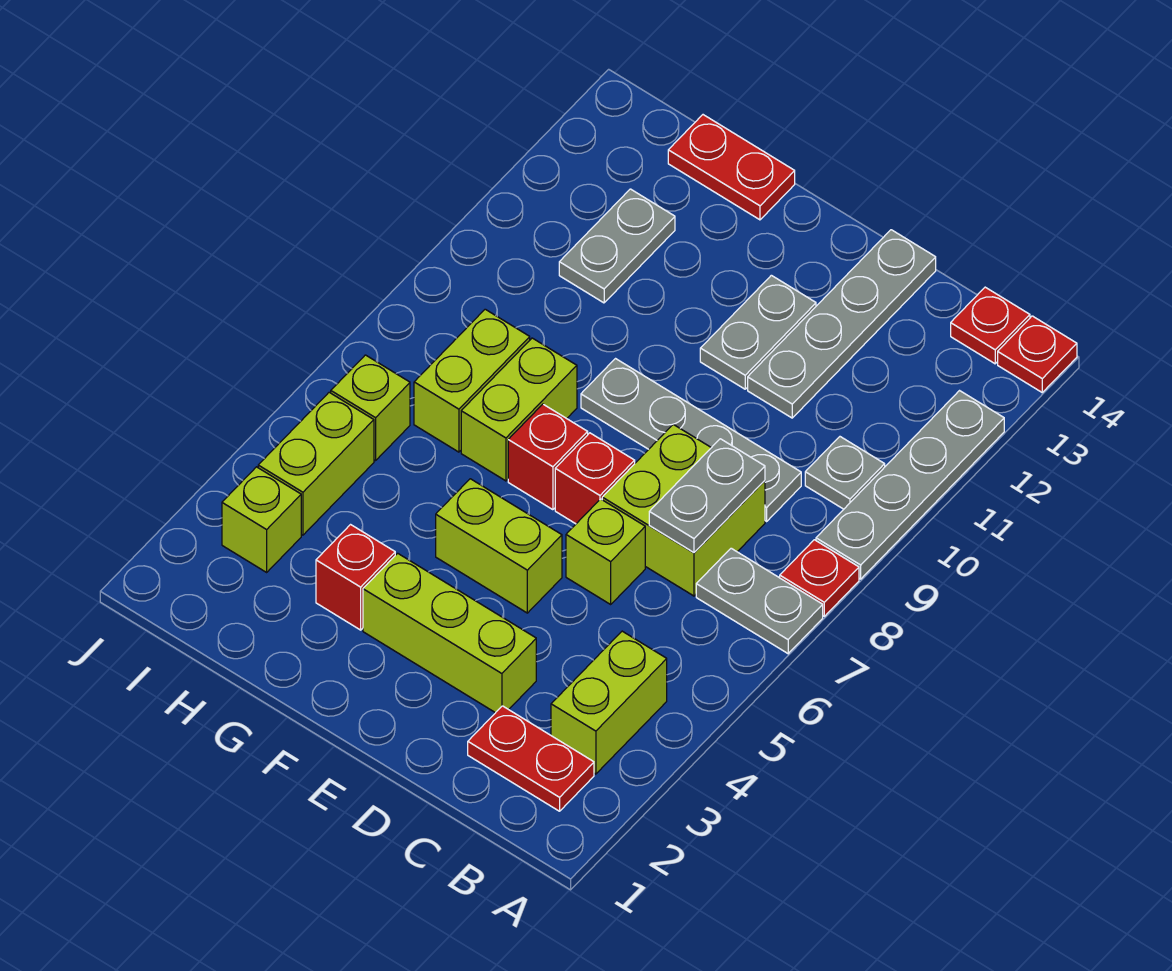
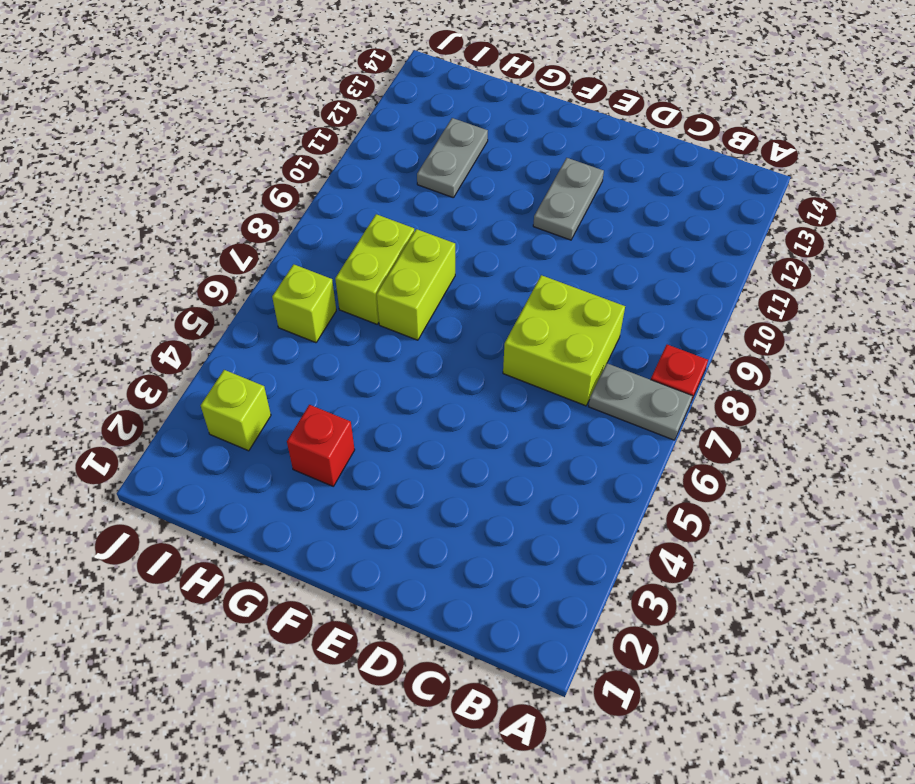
none -> grey 1x4 plate [816,391,1004,579]
none -> red 1x1 plate [998,316,1077,392]
none -> red 1x2 plate [468,706,594,811]

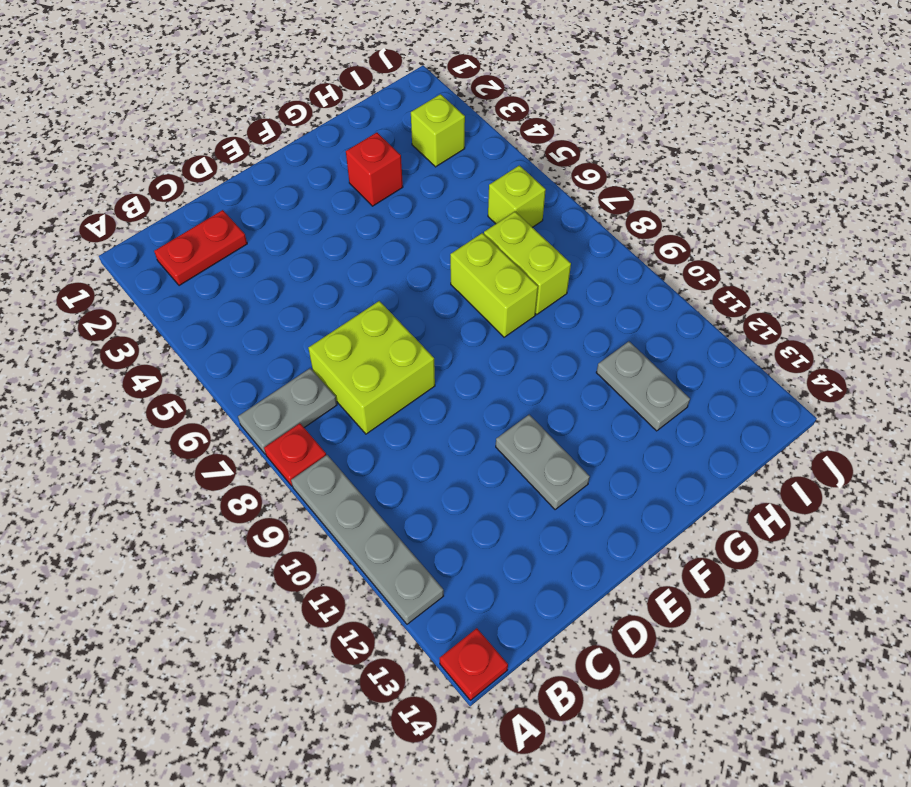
none -> lime 1x2 brick [551,631,667,774]
none -> grey 1x1 plate [805,437,885,509]
none -> red 1x1 plate [951,287,1030,364]

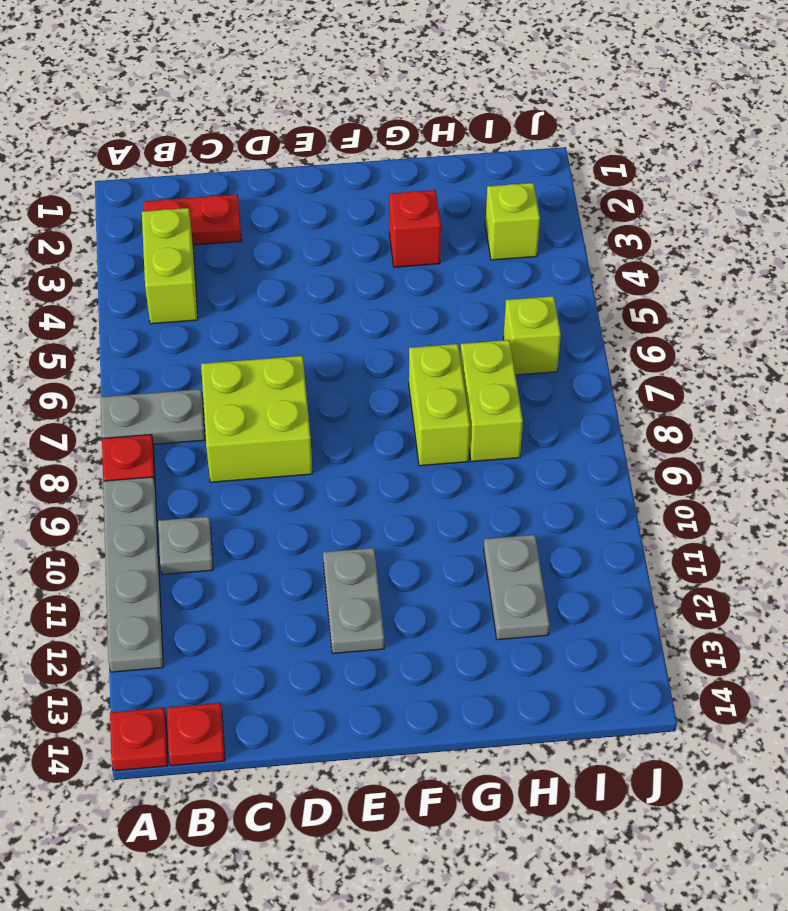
none -> grey 1x4 plate [581,359,801,521]
none -> lime 1x3 brick [363,553,536,713]
none -> lime 1x1 brick [566,499,645,604]

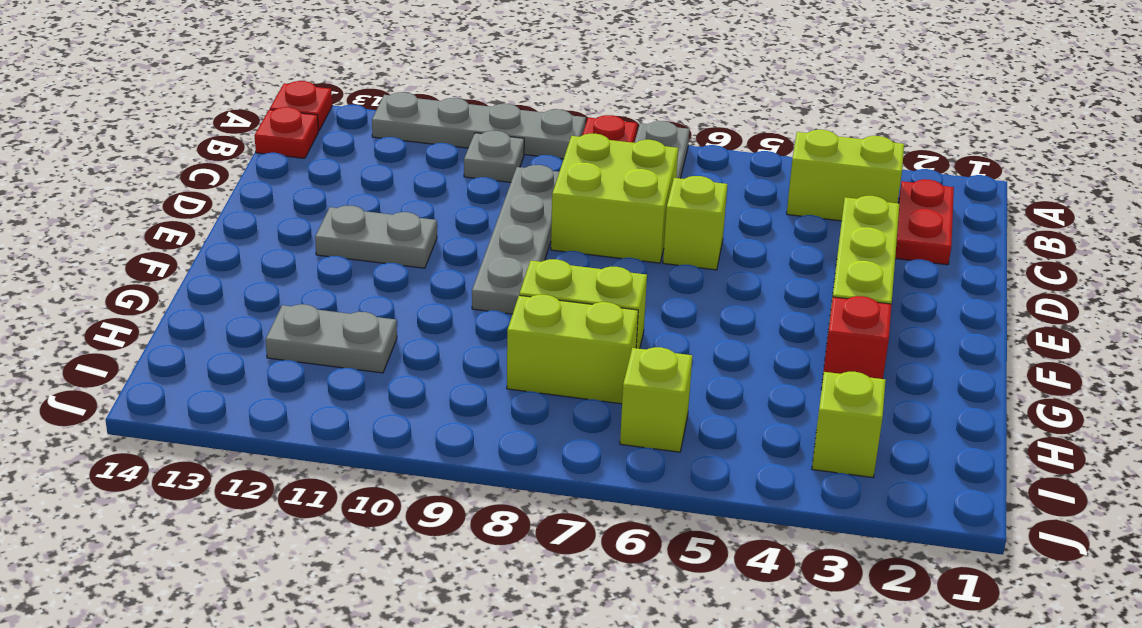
none -> grey 1x4 plate [748,230,936,418]
none -> lime 1x2 brick [436,479,562,613]
none -> red 1x1 brick [555,433,635,524]

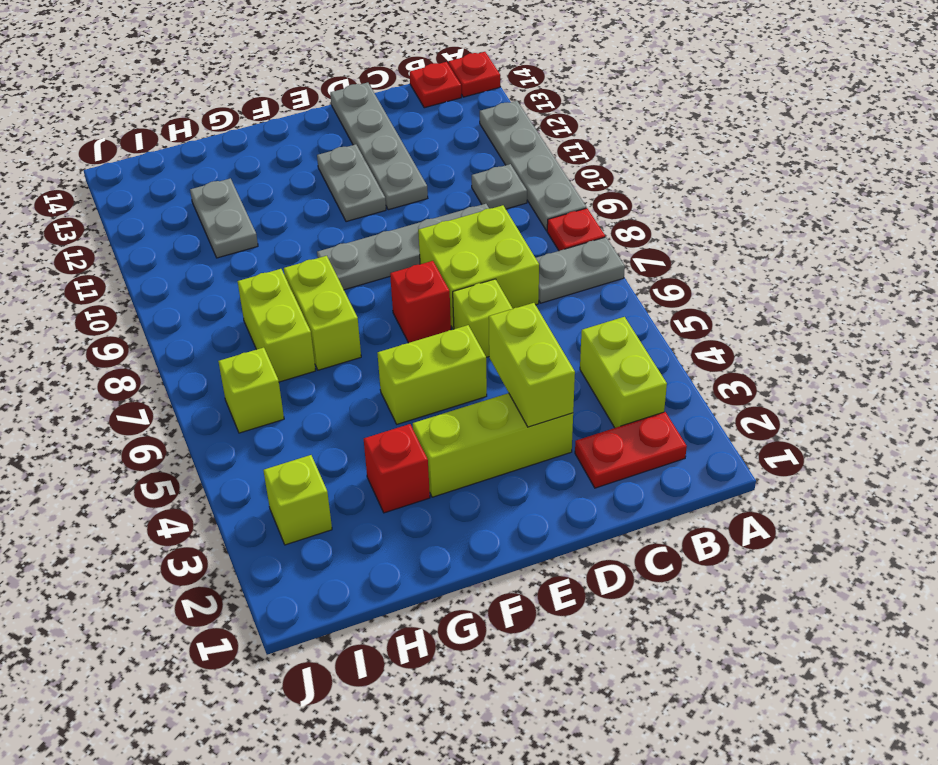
lime 1x2 brick [489,303,575,427] -> lime 1x2 brick moved to [258,392,374,535]
none -> red 1x1 brick [508,404,588,510]
none -> red 1x2 plate [668,115,795,220]
none -> grey 1x2 plate [649,439,765,552]

